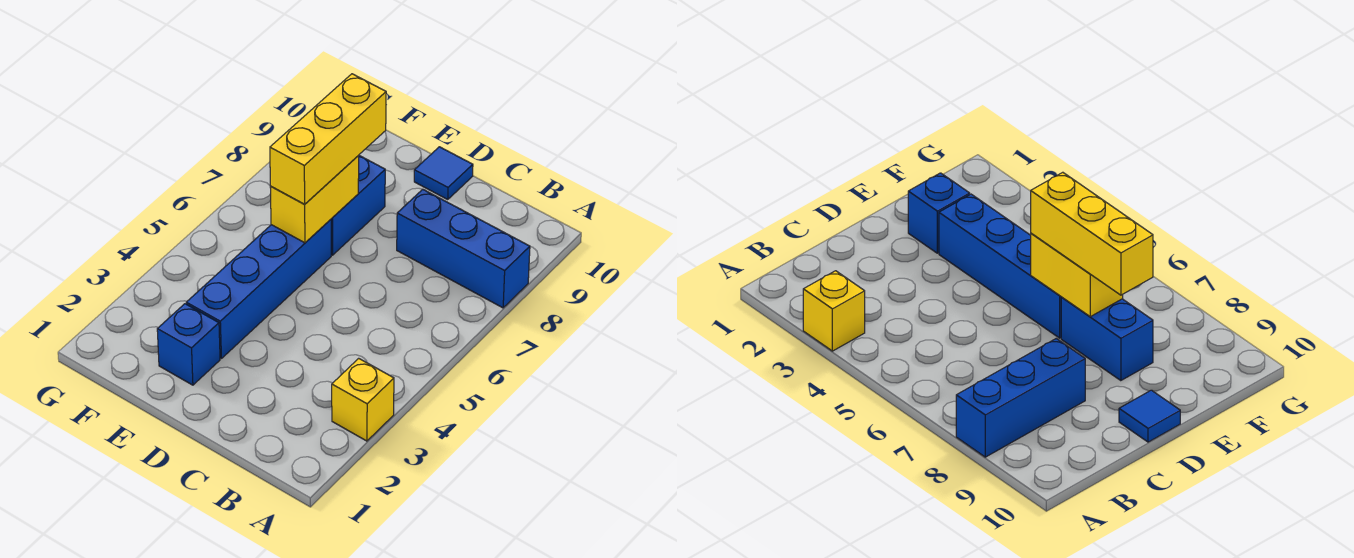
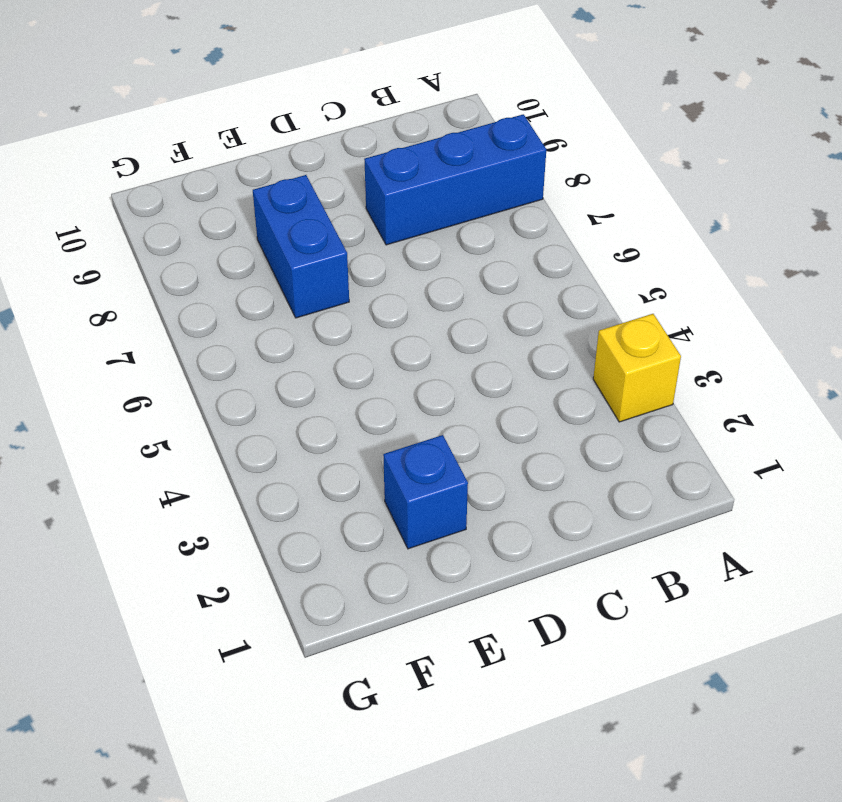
none -> blue 1x1 tile [414,147,473,199]
none -> blue 1x4 brick [186,219,331,359]

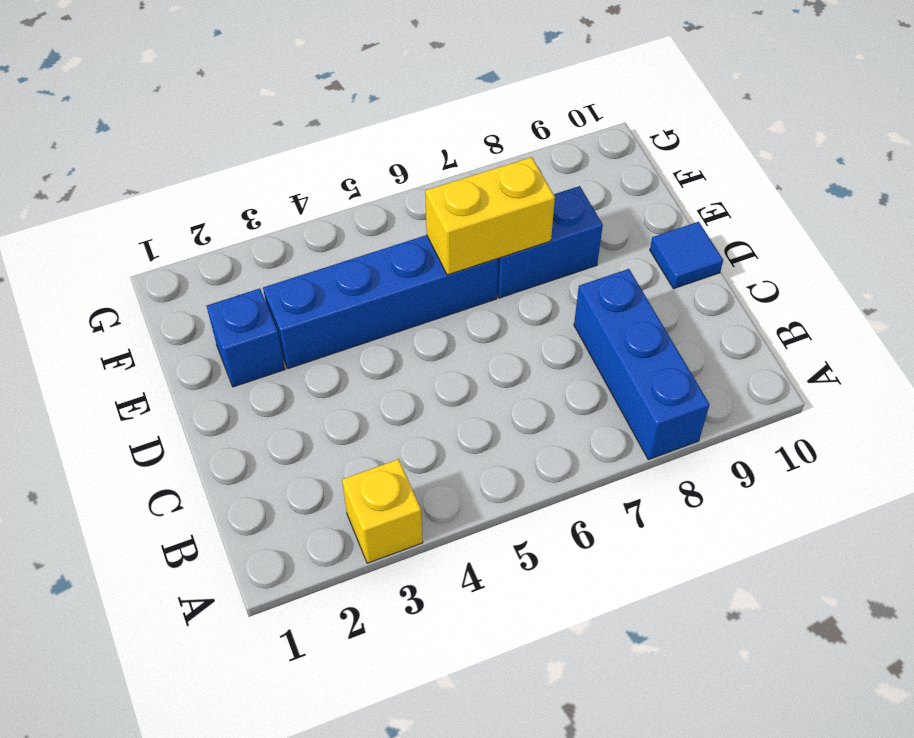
none -> yellow 1x3 brick [270,74,386,204]

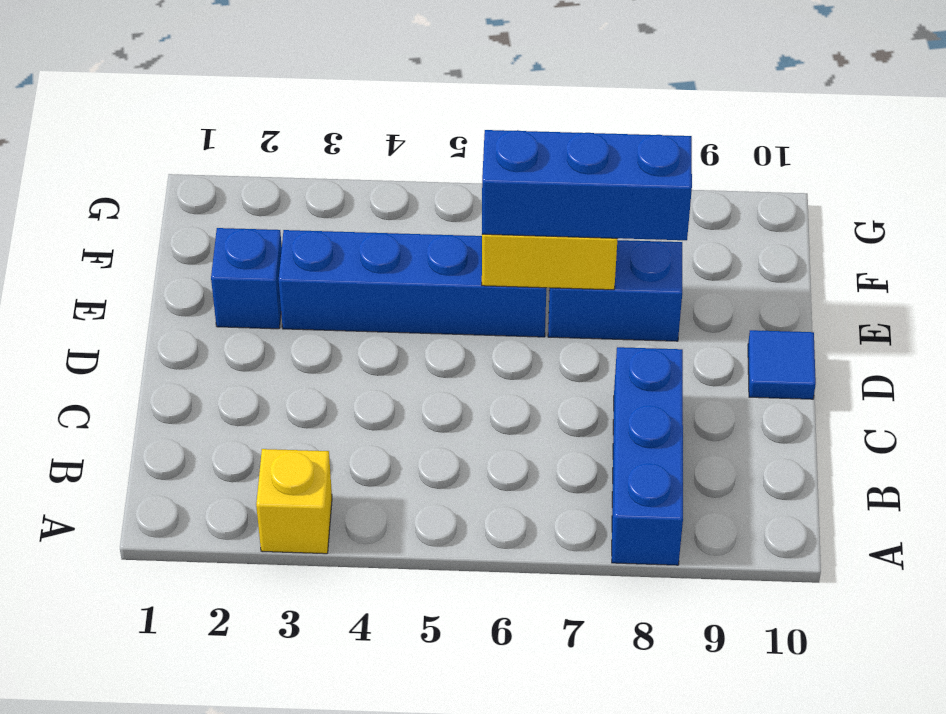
blue 1x3 brick [482,130,692,240] -> yellow 1x3 brick [270,74,386,204]

